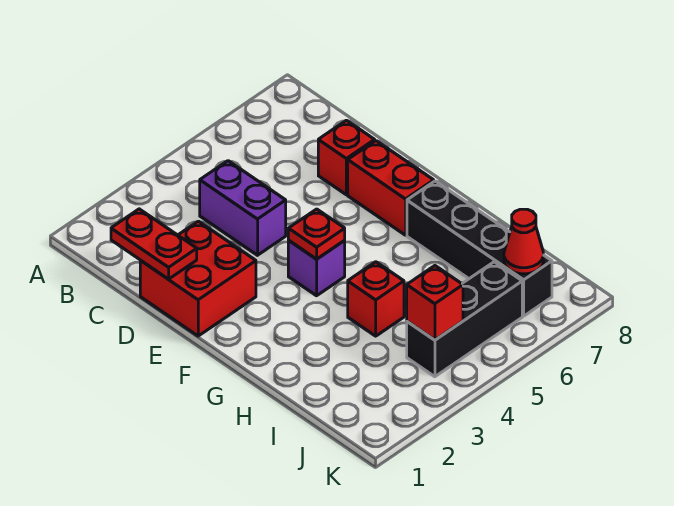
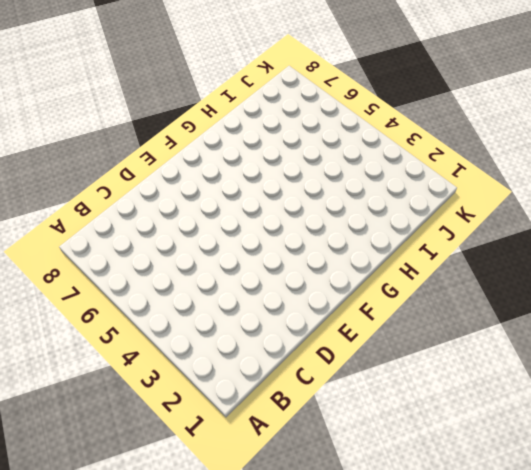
none -> purple 1x2 brick [200,161,286,255]
none -> red 2x2 brick [140,221,256,336]
none -> red 1x1 brick [318,120,375,195]

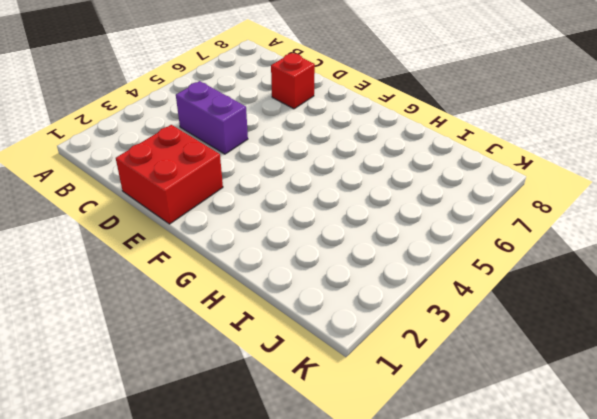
none -> red 1x2 brick [348,141,434,235]
none -> purple 1x1 brick [288,241,345,296]
none -> black 1x4 brick [407,181,552,316]

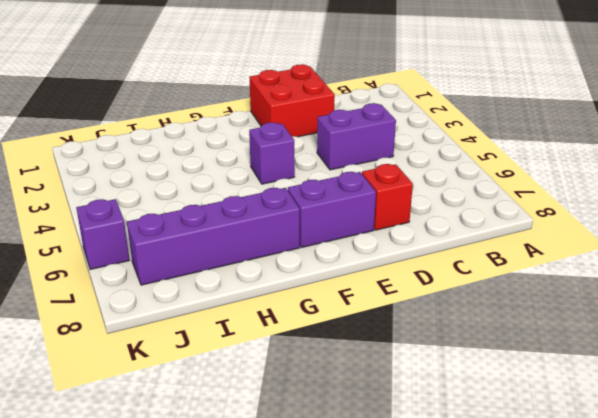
purple 1x2 brick [288,172,376,248] -> red 1x2 brick [348,141,434,235]
purple 1x4 brick [127,188,300,285] -> black 1x4 brick [407,181,552,316]
purple 1x1 brick [76,199,130,270] -> none
none -> red 1x1 brick [348,262,404,336]
none -> black 1x3 brick [407,262,522,377]
none -> red 1x2 plate [111,209,197,279]

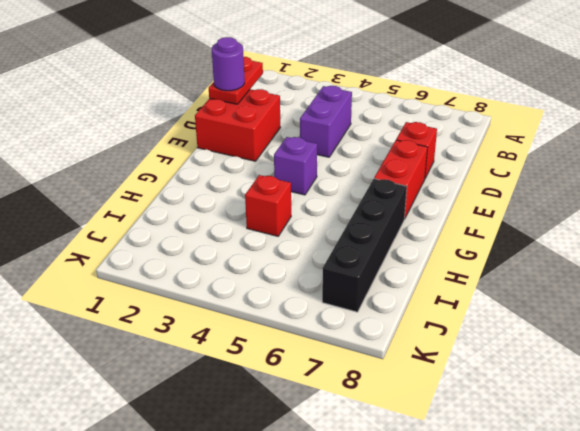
purple 1x1 round brick [212,37,245,91] -> none
none -> black 1x3 brick [407,262,522,377]
none -> red 1x1 plate [288,209,345,259]
none -> red 1x1 brick [407,266,463,340]

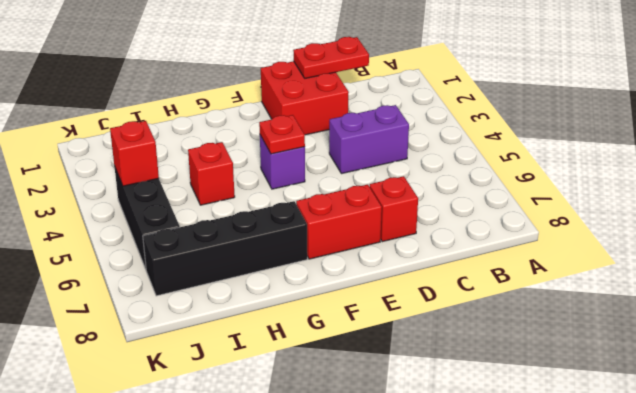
none -> red 1x1 cone [504,209,543,274]

